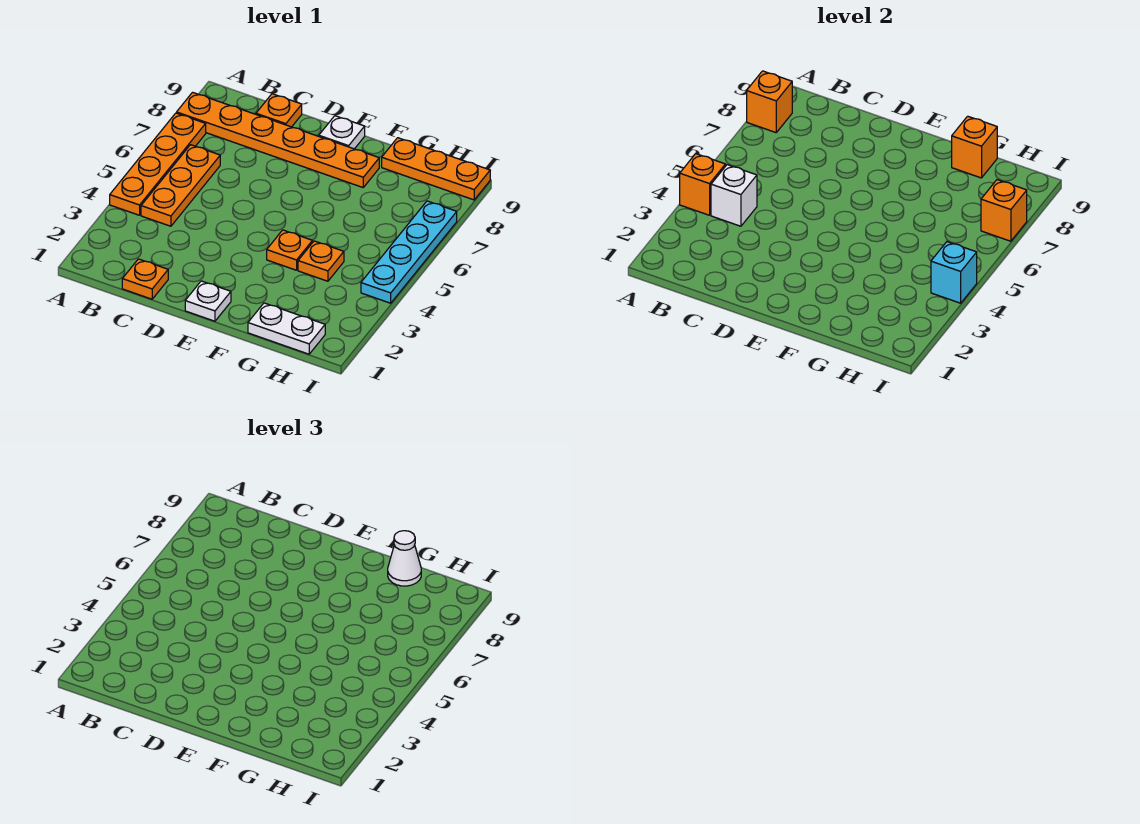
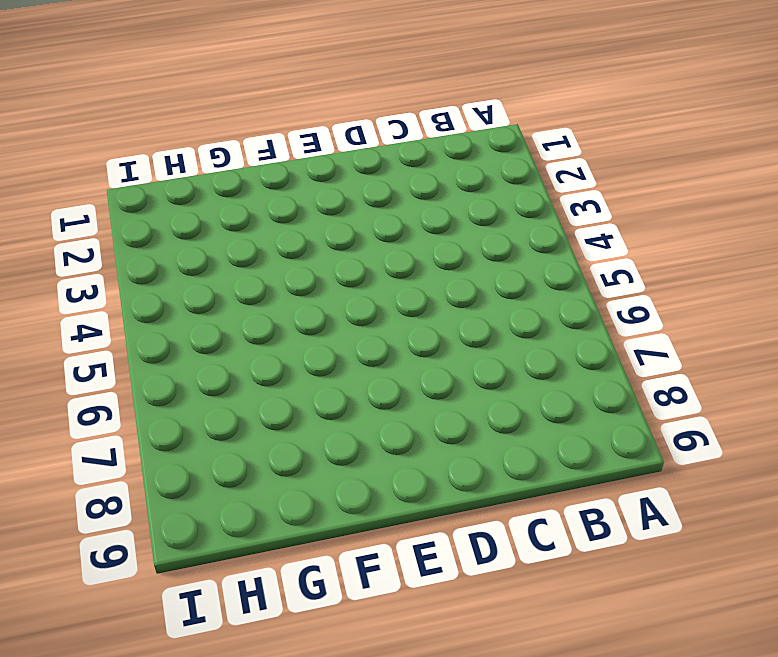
none -> orange 1x4 plate [110,113,206,215]
none -> orange 1x6 plate [177,92,379,187]
none -> orange 1x3 plate [141,145,220,226]

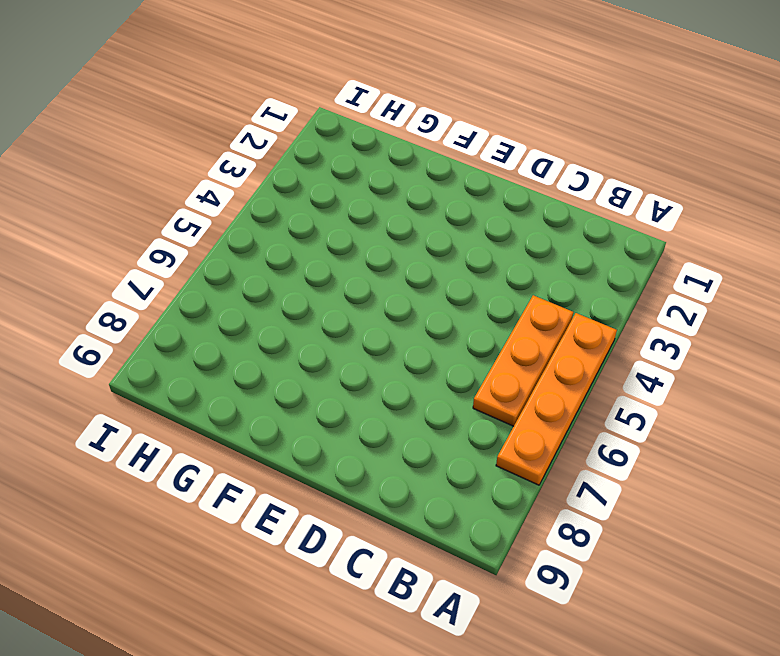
none -> orange 1x6 plate [177,92,379,187]
none -> orange 1x1 plate [122,259,168,299]
none -> orange 1x1 plate [256,94,302,127]

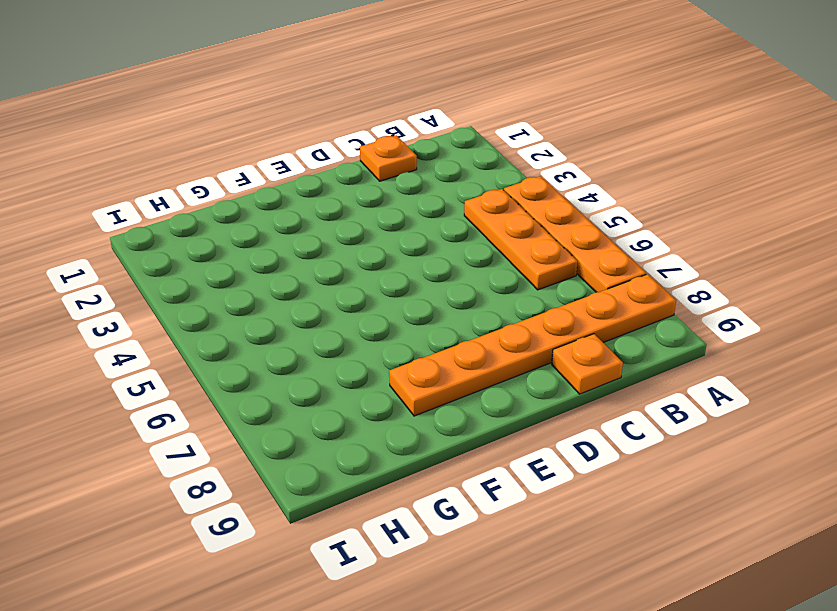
none -> white 1x1 plate [185,281,231,321]
none -> white 1x1 plate [319,116,365,149]
none -> orange 1x1 plate [267,230,312,270]

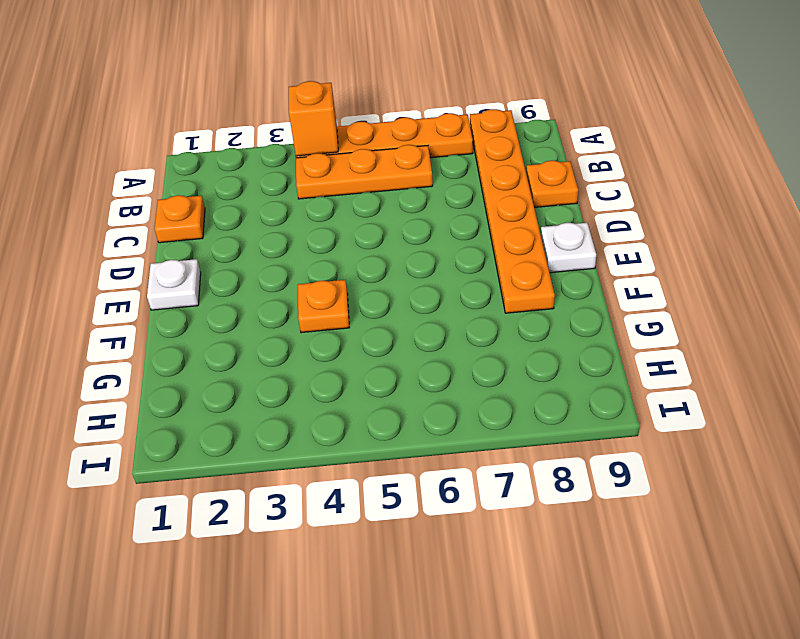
none -> white 1x2 plate [248,303,325,354]
none -> orange 1x1 plate [298,241,344,281]
none -> orange 1x3 plate [382,138,490,200]

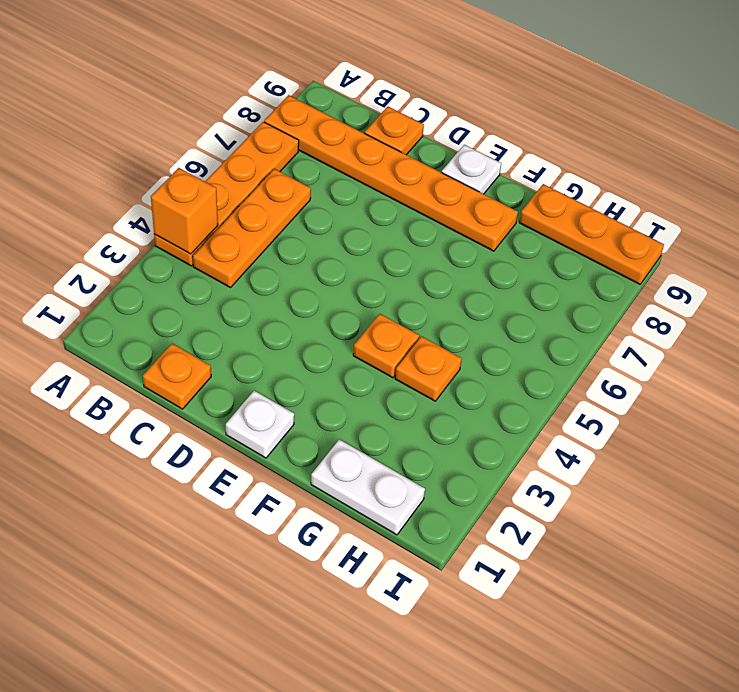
none -> cyan 1x4 plate [361,201,457,303]
none -> orange 1x1 brick [747,71,792,133]
none -> white 1x1 brick [711,165,757,226]

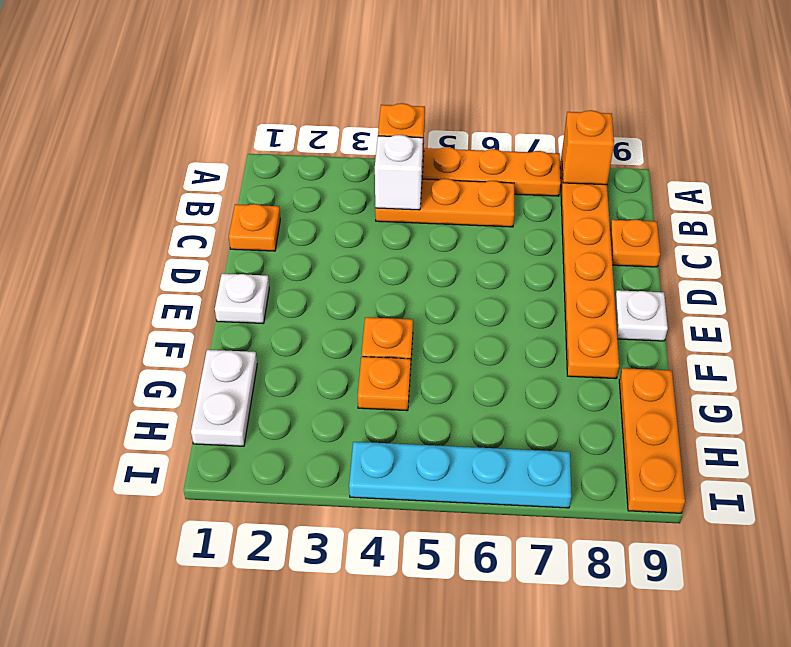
none -> orange 1x1 brick [952,116,997,178]
none -> cyan 1x1 brick [931,242,977,303]
none -> orange 1x1 brick [981,180,1027,241]

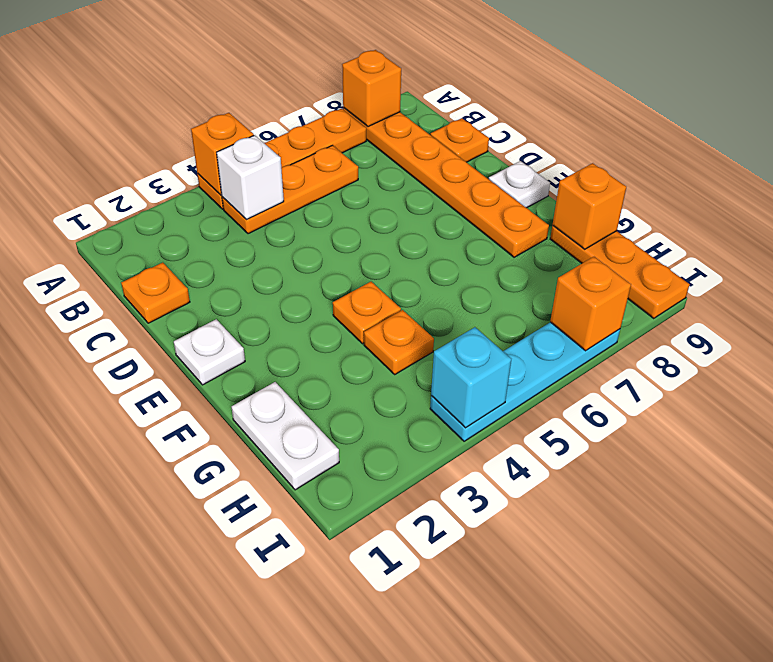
none -> white 1x1 cone [388,531,421,586]

